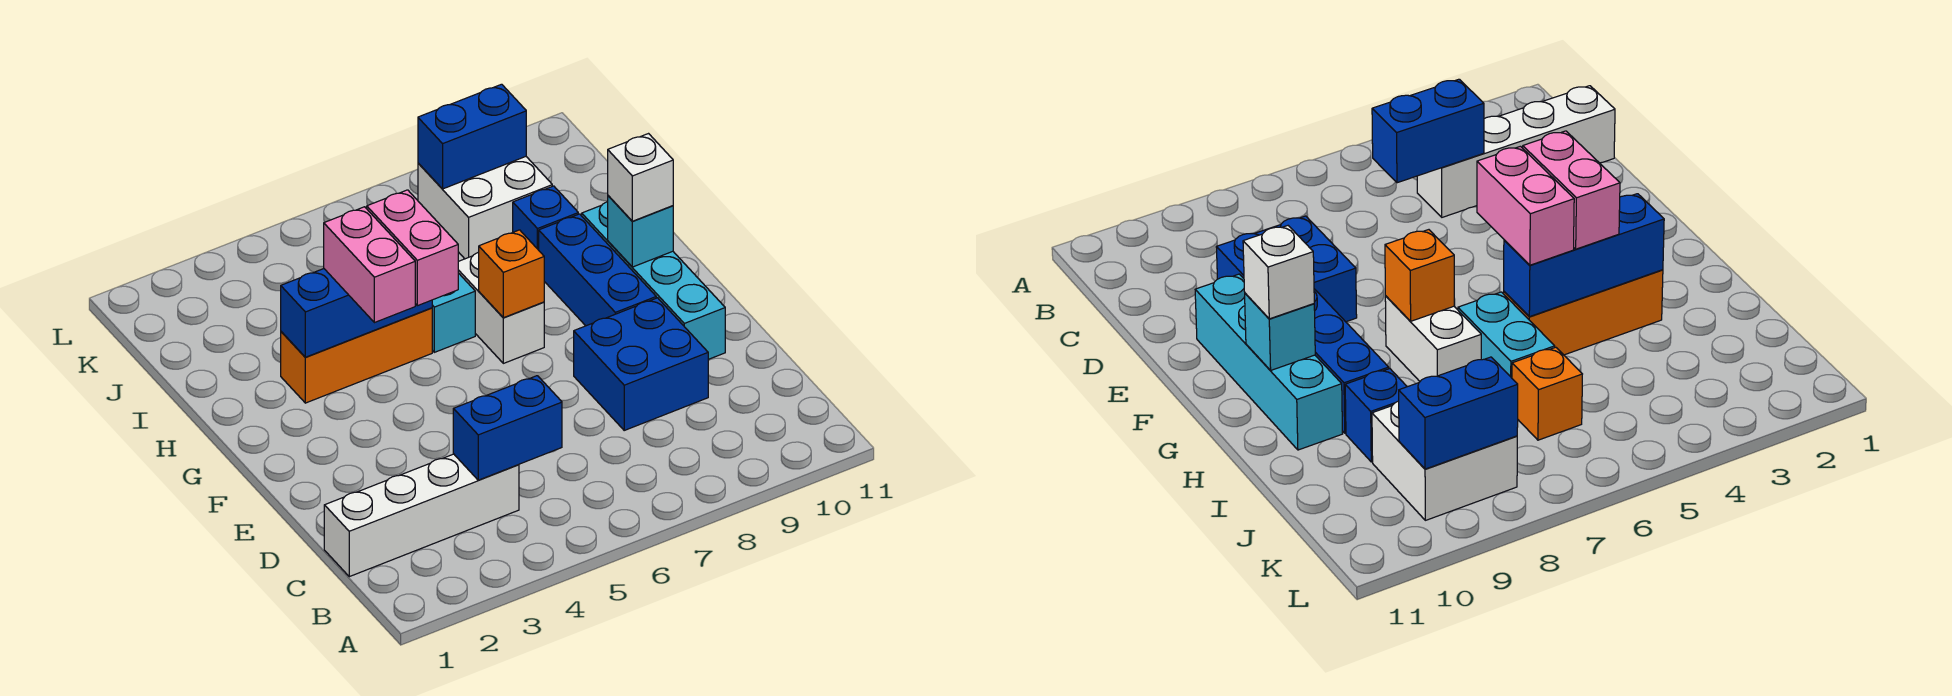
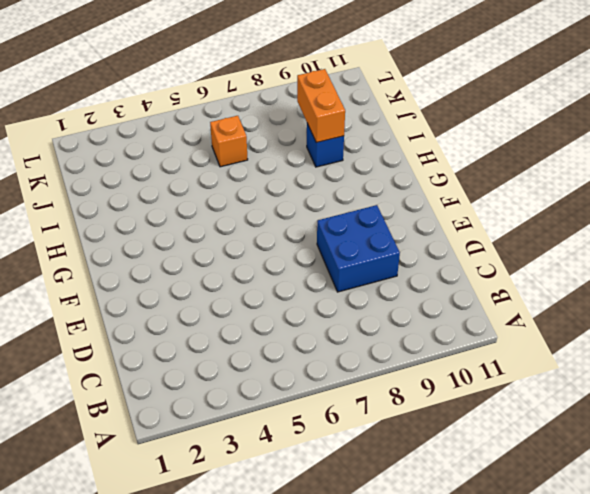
orange 1x2 brick [297,69,345,143] -> none
none -> white 1x4 brick [324,454,519,577]
none -> cyan 1x4 brick [582,202,725,359]
none -> blue 1x3 brick [539,214,656,326]

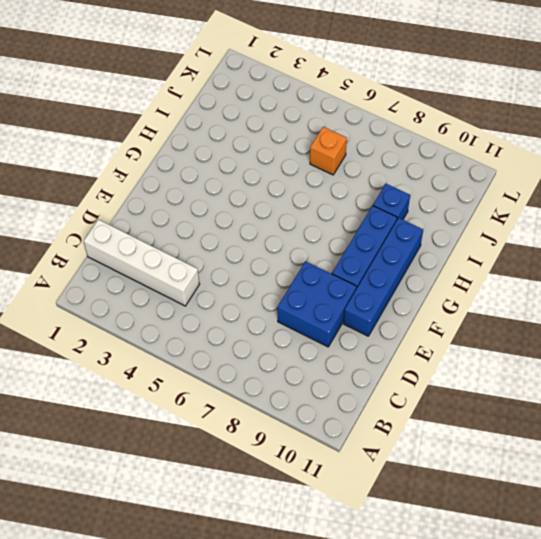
blue 1x4 brick [344,218,423,336] -> cyan 1x4 brick [582,202,725,359]
none -> white 1x2 brick [458,252,544,363]
none -> orange 1x3 brick [281,308,432,403]
none -> cyan 1x2 brick [432,273,475,352]

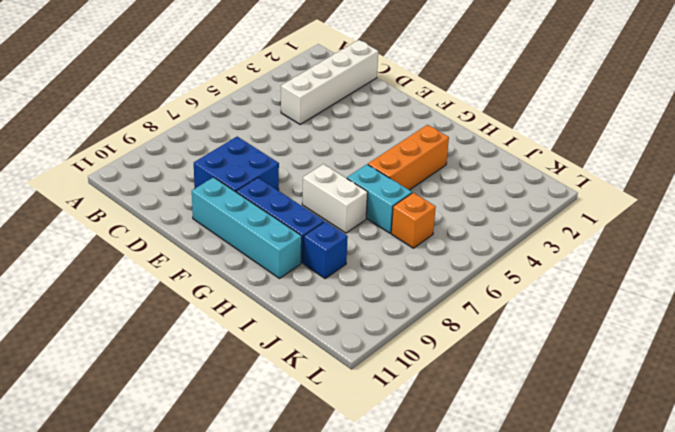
none -> white 2x2 brick [418,157,552,259]
none -> blue 1x2 brick [453,376,562,480]
none -> orange 1x1 brick [479,230,544,318]

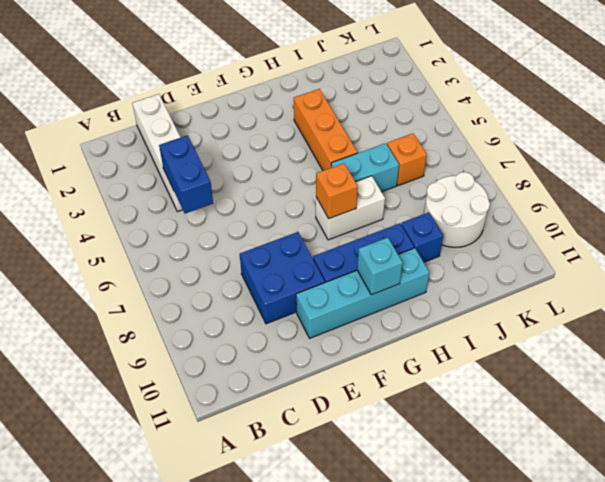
white 2x2 round brick [424,172,490,247] -> white 2x2 brick [418,157,552,259]
none -> blue 1x3 brick [281,269,432,357]
none -> blue 1x2 brick [418,84,526,189]
none -> pink 1x2 brick [324,207,415,323]

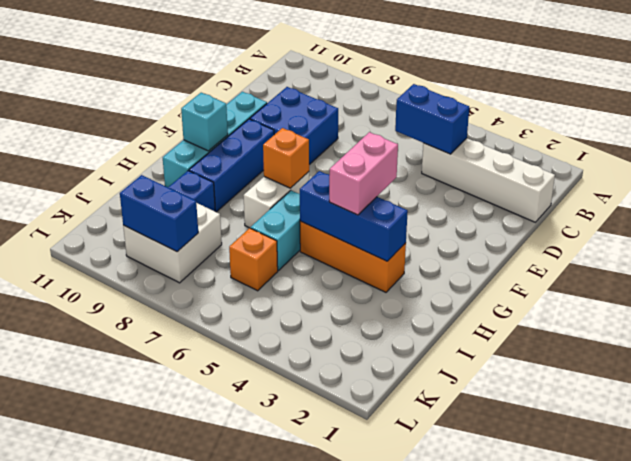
none -> pink 1x2 brick [367,190,458,306]
none -> white 1x1 brick [608,134,673,221]

